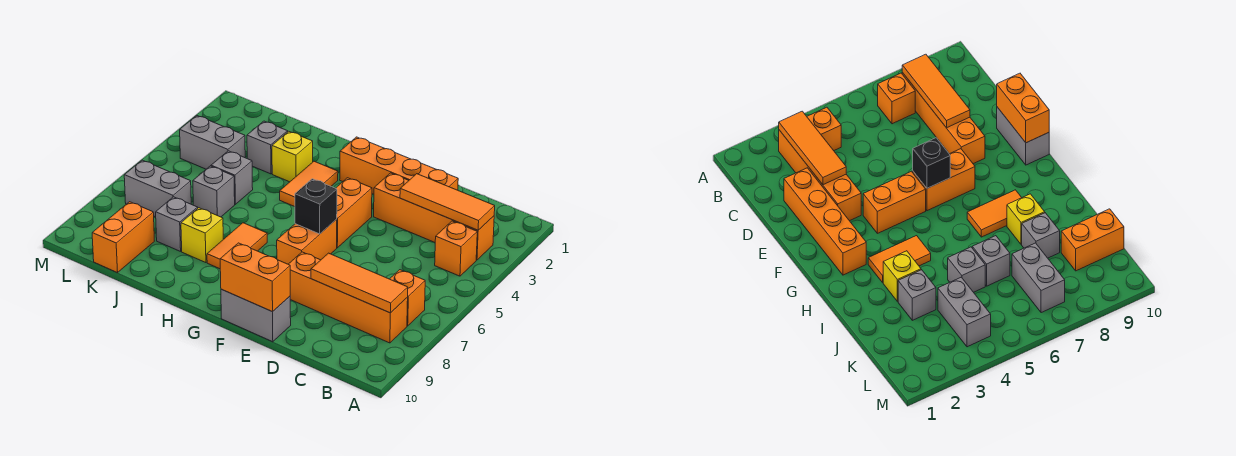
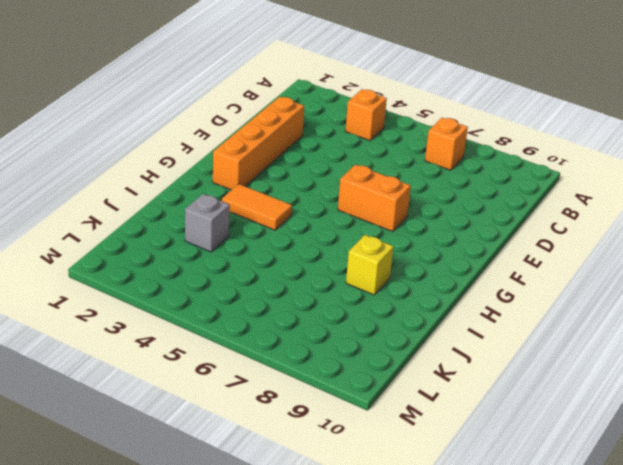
none -> orange 1x4 brick [374,173,494,260]
none -> orange 1x4 brick [288,252,408,343]
none -> grey 1x2 brick [221,289,291,342]

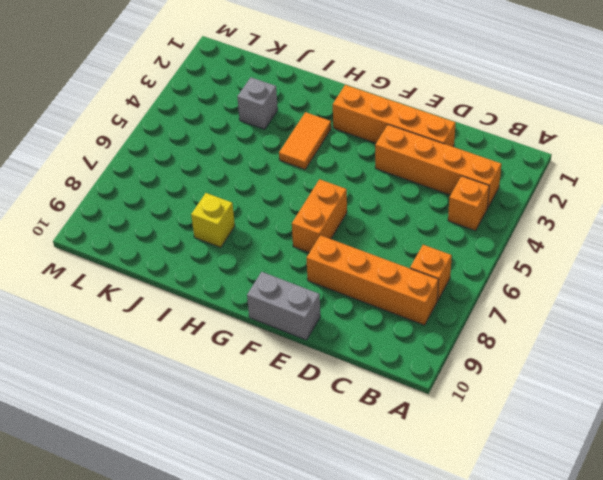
none -> orange 1x2 brick [336,178,372,248]
none -> orange 1x2 tile [207,223,267,269]
none -> yellow 1x1 brick [272,131,313,182]

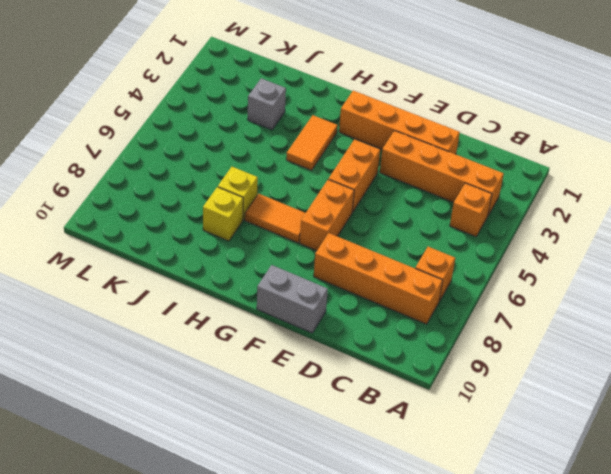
orange 1x2 tile [245,194,305,243] -> orange 1x2 tile turned to [207,223,267,269]
yellow 1x1 brick [218,167,258,220] -> yellow 1x1 brick moved to [272,131,313,182]
none -> grey 1x1 brick [211,151,253,204]
none -> grey 1x1 brick [193,166,235,217]
none -> grey 1x1 brick [156,197,198,251]

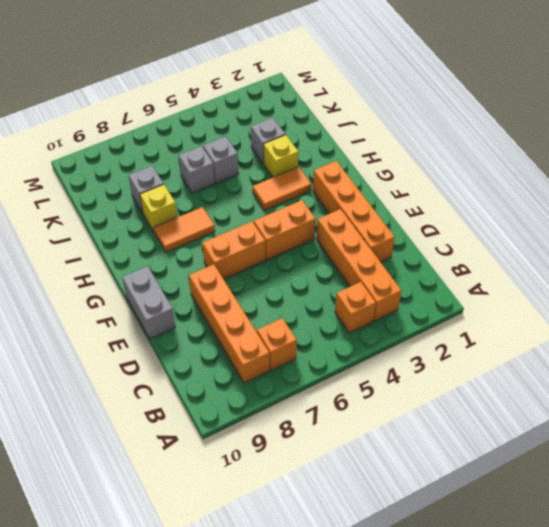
none -> grey 1x2 brick [180,116,245,169]
none -> grey 1x2 brick [124,160,191,217]
none -> orange 1x2 brick [92,202,154,273]

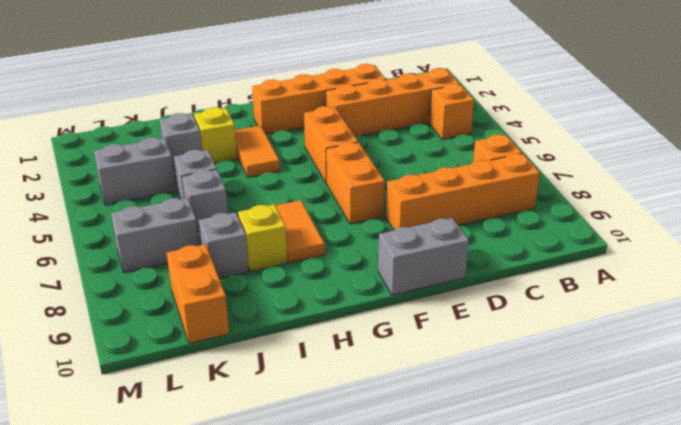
none -> orange 1x3 tile [400,174,495,230]
none -> orange 1x3 tile [311,253,408,313]
none -> orange 1x2 brick [220,243,290,312]

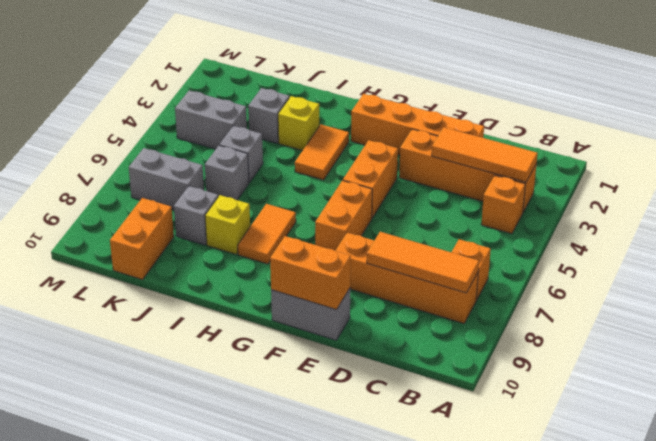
none -> black 1x1 brick [295,179,337,234]

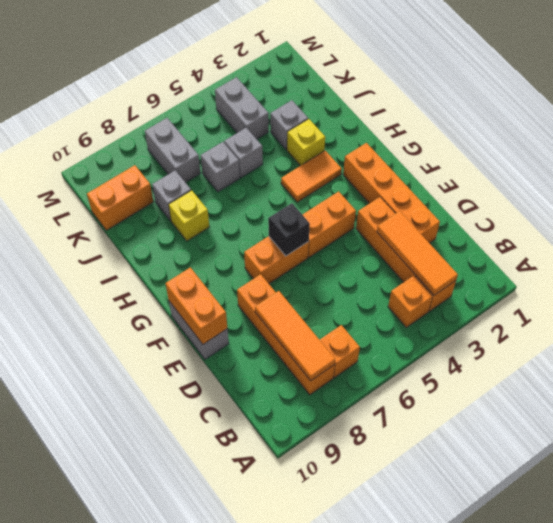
none -> orange 1x2 tile [207,223,267,269]

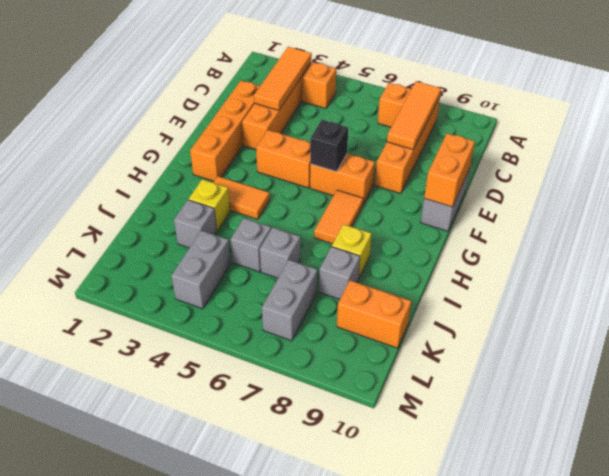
orange 1x2 tile [314,190,363,244] -> orange 1x2 tile turned to [207,223,267,269]

